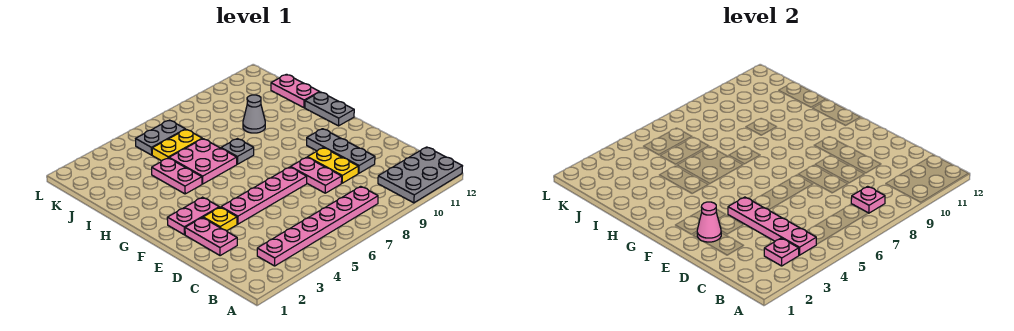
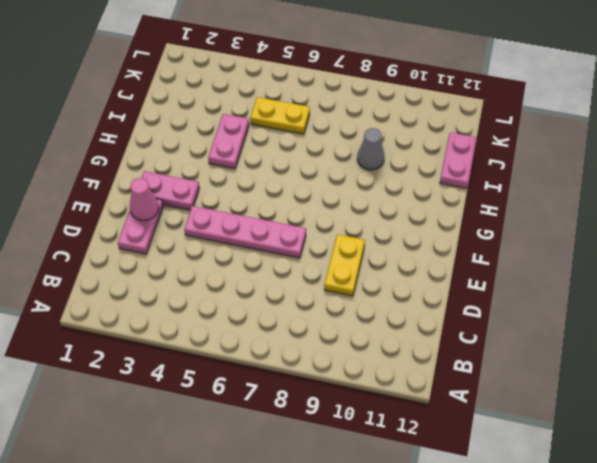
none -> grey 2x3 plate [378,147,462,203]
none -> pink 1x6 plate [257,186,378,266]
none -> pink 1x2 plate [291,157,342,193]

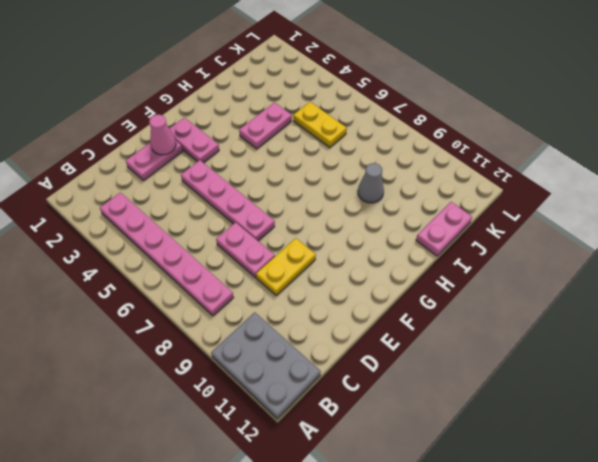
pink 1x2 plate [216,222,275,278] -> pink 1x2 plate turned to [291,157,342,193]
none -> grey 1x3 plate [307,129,375,173]
none -> yellow 1x1 plate [203,207,237,231]
none -> grey 1x2 plate [305,92,354,126]

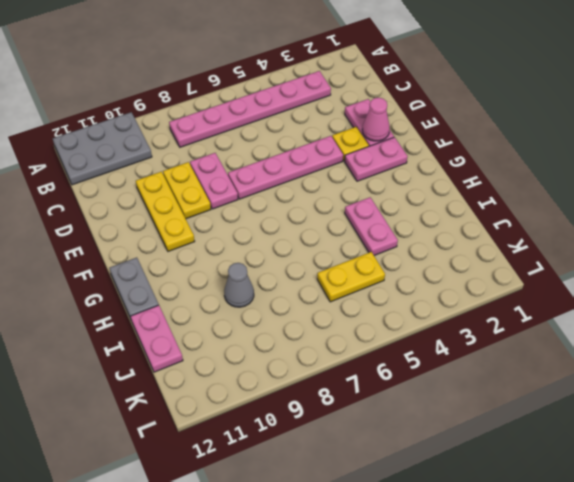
yellow 1x3 plate [136,172,195,251] -> grey 1x3 plate [307,129,375,173]
none -> pink 2x2 plate [169,139,237,184]
none -> grey 1x1 plate [221,139,254,164]
none -> grey 1x2 plate [136,120,185,155]

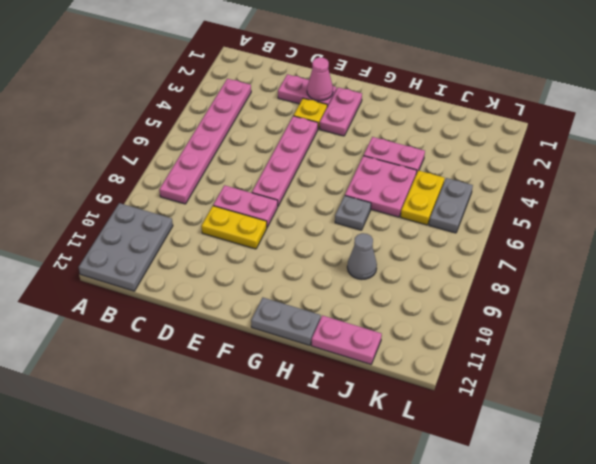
none -> grey 1x3 plate [307,129,375,173]
none -> pink 1x1 plate [764,238,799,266]
none -> pink 1x4 plate [728,197,816,255]

